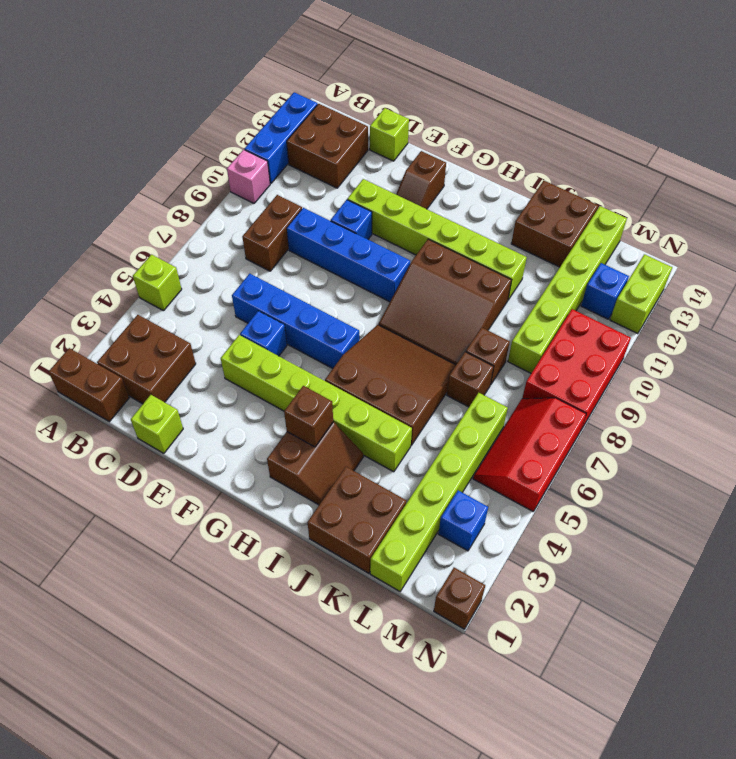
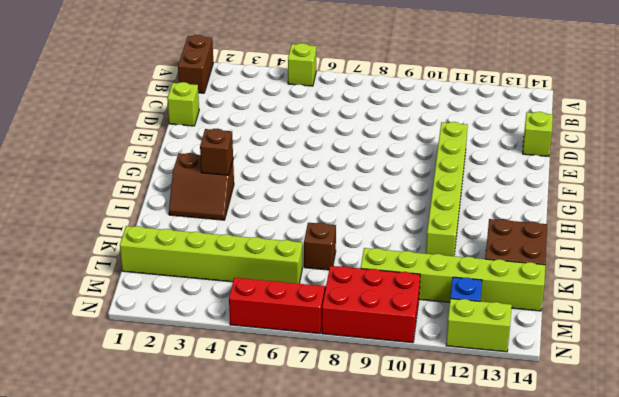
none -> pink 1x1 brick [227,150,270,203]
none -> blue 1x3 brick [245,92,318,184]
none -> brown 2x2 brick [97,315,196,404]
none -> brown 2x2 brick [287,104,368,188]

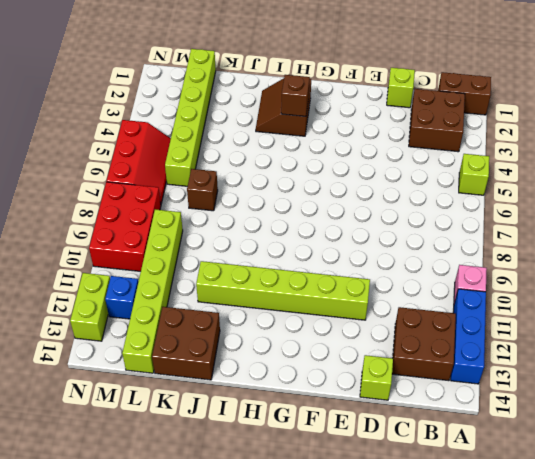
none -> brown 1x2 brick [242,195,302,271]
none -> blue 1x4 brick [232,274,359,369]
none -> blue 1x4 brick [287,208,410,302]
none -> lime 1x6 brick [221,335,412,472]

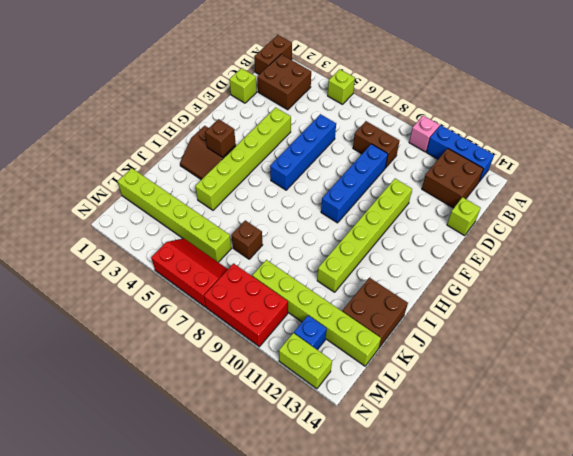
none -> blue 1x1 brick [240,311,287,356]
none -> blue 1x1 brick [331,200,372,239]
none -> brown 1x2 slope [396,151,446,209]
none -> brown 3x3 slope [325,325,456,445]

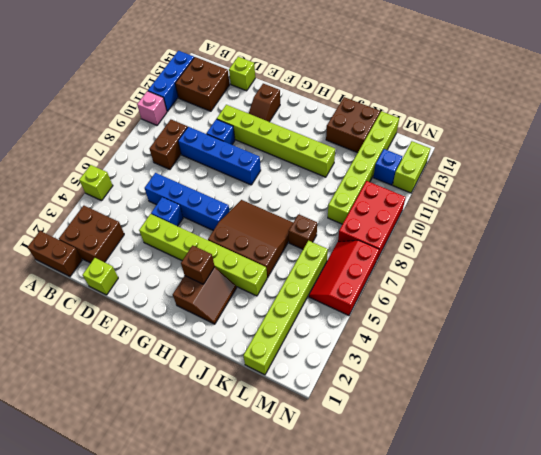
none -> brown 3x3 slope [379,239,511,365]
none -> brown 2x2 brick [307,467,406,573]
none -> brown 1x1 brick [466,327,510,385]
none -> blue 1x1 brick [438,490,488,551]

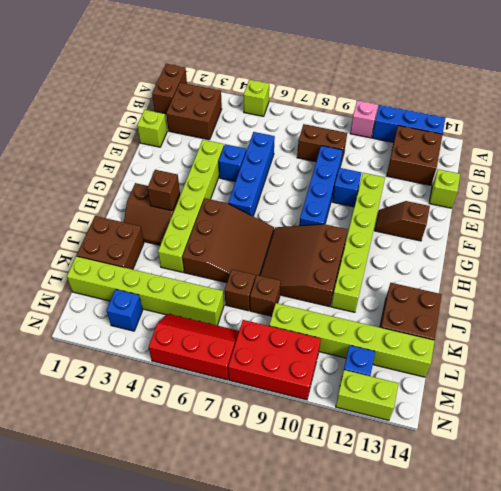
none -> brown 1x1 brick [434,568,485,629]

